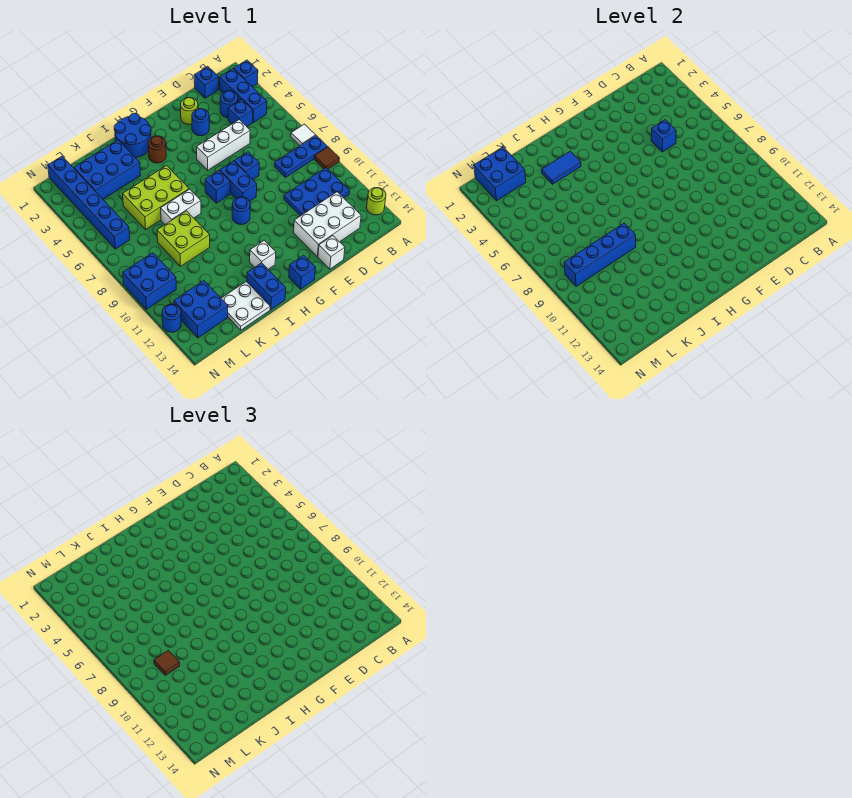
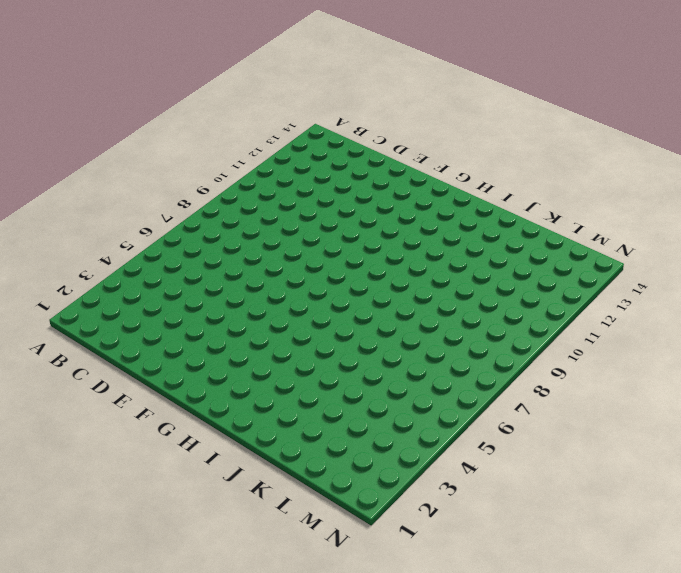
none -> blue 1x1 brick [234,60,258,87]
none -> white 1x1 tile [291,124,316,146]
none -> blue 1x3 plate [274,136,327,177]
none -> brown 1x1 tile [314,147,339,169]

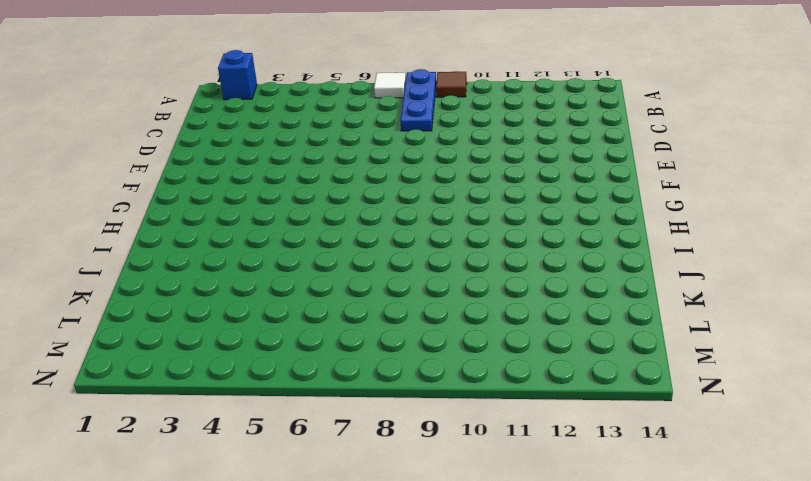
none -> lime 1x1 round brick [367,188,386,215]
none -> blue 1x3 brick [220,69,267,123]
none -> blue 2x3 plate [284,168,350,216]
none -> blue 1x1 brick [194,66,219,98]

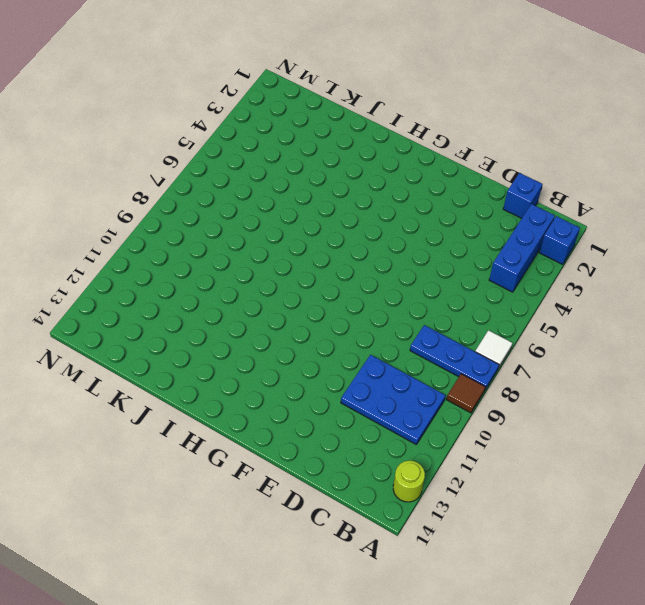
none -> blue 1x1 round brick [220,91,238,118]
none -> blue 1x1 brick [228,100,253,127]
none -> white 2x3 brick [294,192,361,257]
none -> white 1x3 brick [197,120,250,170]

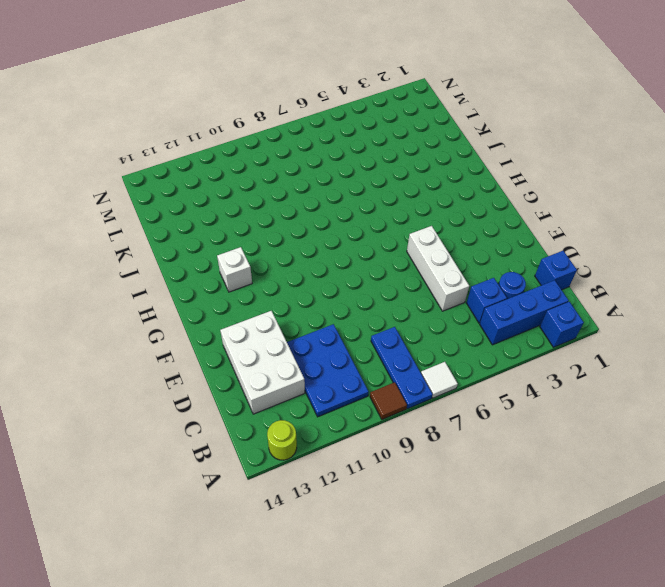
none -> lime 1x1 round brick [181,98,198,124]
none -> blue 1x1 round brick [192,109,209,136]
none -> blue 1x1 brick [234,152,259,180]
none -> white 1x1 brick [318,236,345,269]

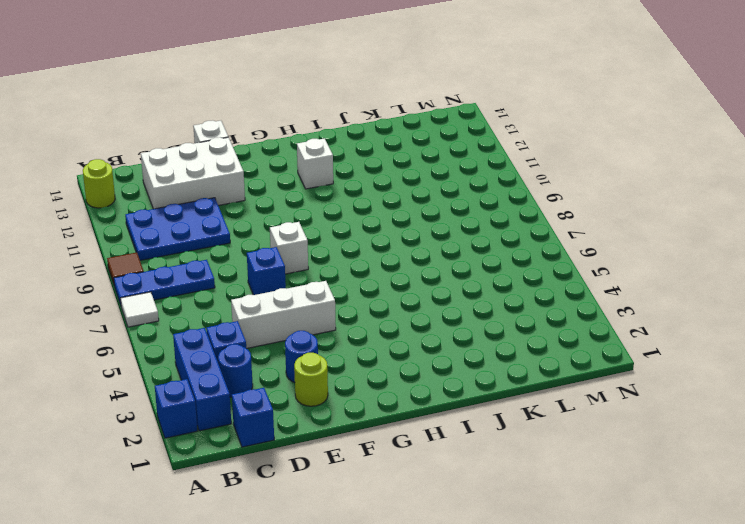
white 1x1 brick [270,222,308,274] -> blue 1x2 brick [220,161,257,201]
none -> blue 1x1 brick [205,171,230,203]
none -> blue 1x1 round brick [232,197,250,224]
none -> blue 1x1 brick [289,255,316,289]
none -> blue 2x2 round brick [114,113,151,158]

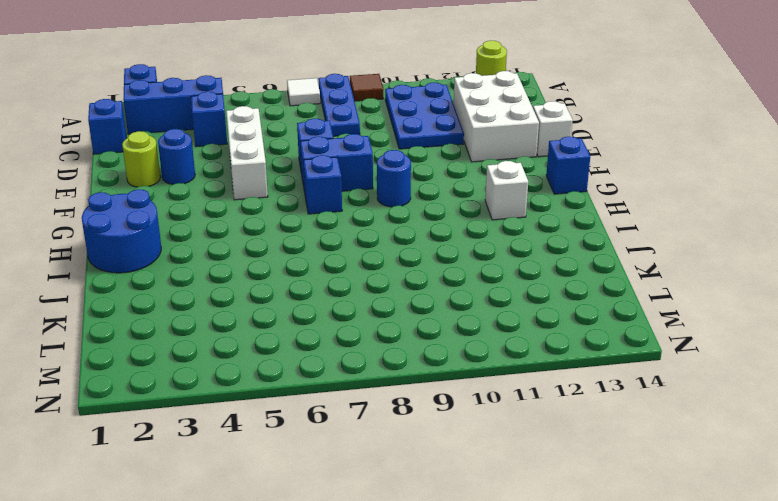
none -> blue 1x1 round brick [220,91,238,118]
none -> brown 1x1 round brick [148,136,166,163]
none -> lime 2x3 brick [123,166,189,229]
none -> white 1x2 brick [161,189,201,224]

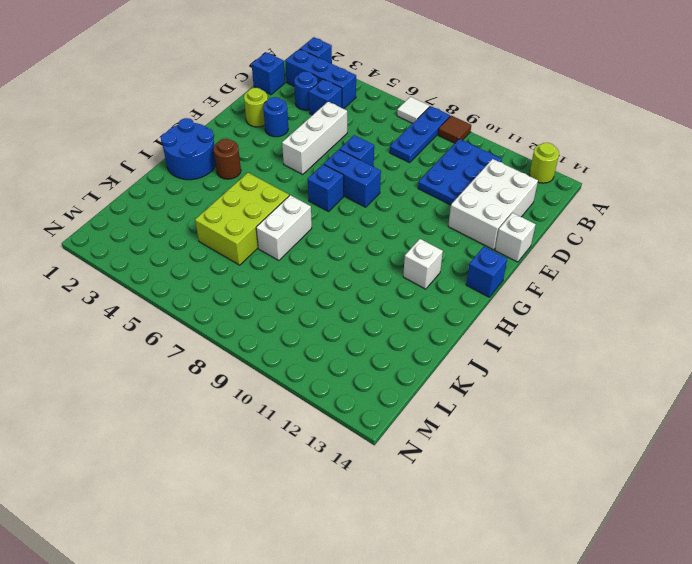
none -> blue 1x1 round brick [232,197,250,224]
none -> blue 1x2 brick [247,263,286,309]
none -> blue 2x3 brick [74,140,141,199]
none -> lime 2x2 brick [157,211,210,266]

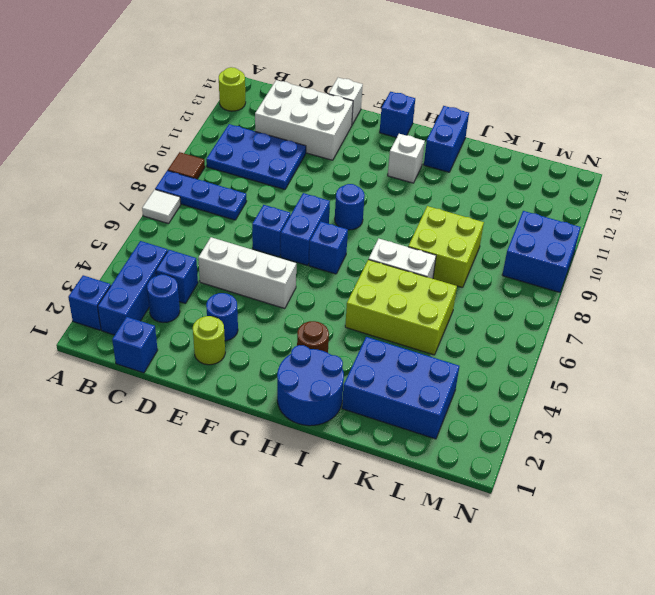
none -> white 2x2 plate [221,282,270,330]
none -> blue 2x2 brick [174,281,228,338]
none -> blue 1x6 brick [48,156,130,249]
none -> blue 1x1 round brick [162,304,181,332]

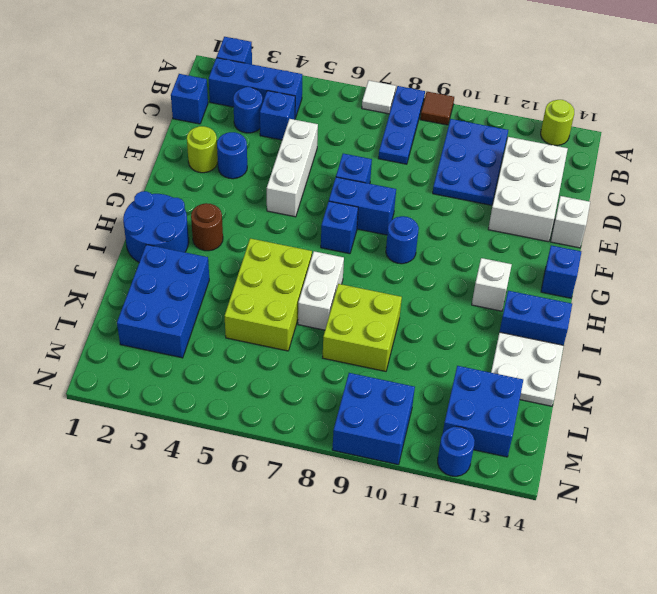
none -> blue 1x6 brick [48,156,130,249]
none -> blue 1x1 brick [651,120,676,152]
none -> blue 1x2 tile [542,151,581,184]
none -> blue 1x4 brick [564,223,636,286]

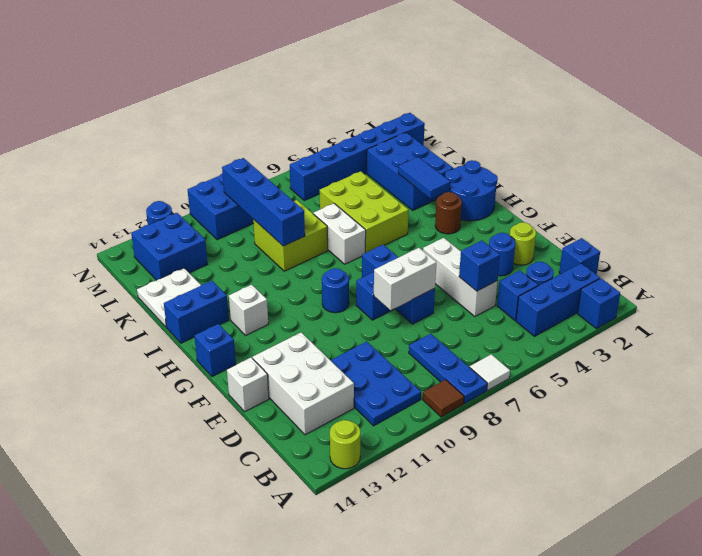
white 1x2 brick [374,248,436,310] -> none
none -> blue 2x2 brick [474,147,526,201]
none -> brown 1x1 tile [154,650,180,675]

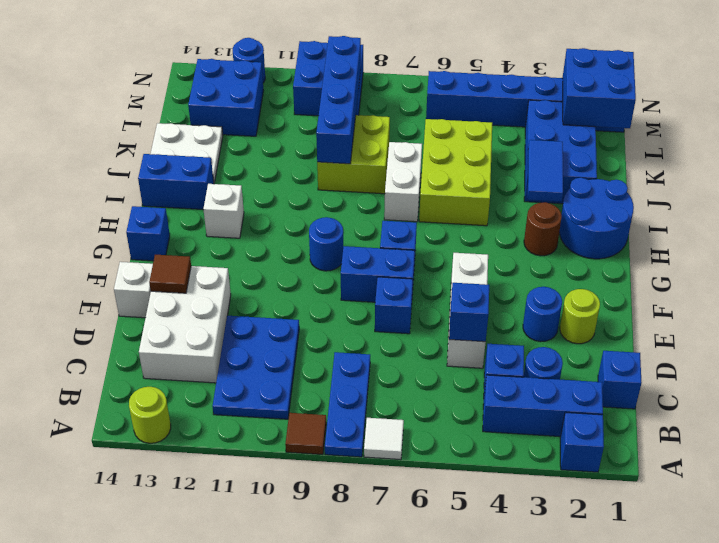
brown 1x1 tile [149,255,191,293] -> brown 1x1 tile moved to [154,650,180,675]

